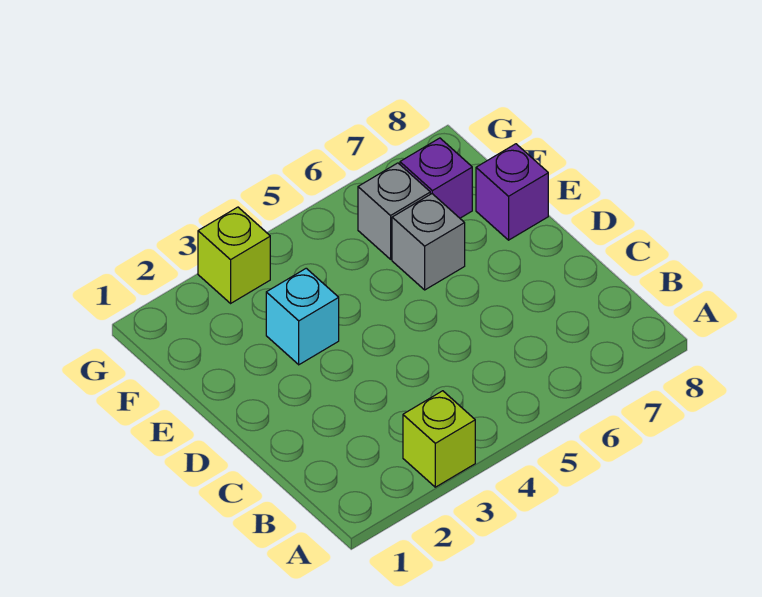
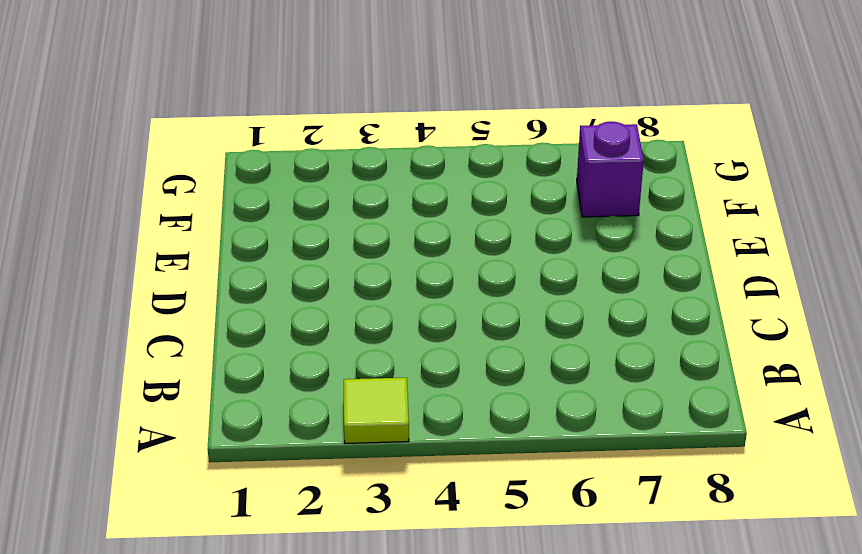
lime 1x1 tile [344,378,409,443] -> lime 1x1 brick [403,391,475,487]
none -> cyan 1x1 brick [266,268,339,365]
none -> grey 1x1 brick [392,194,465,290]

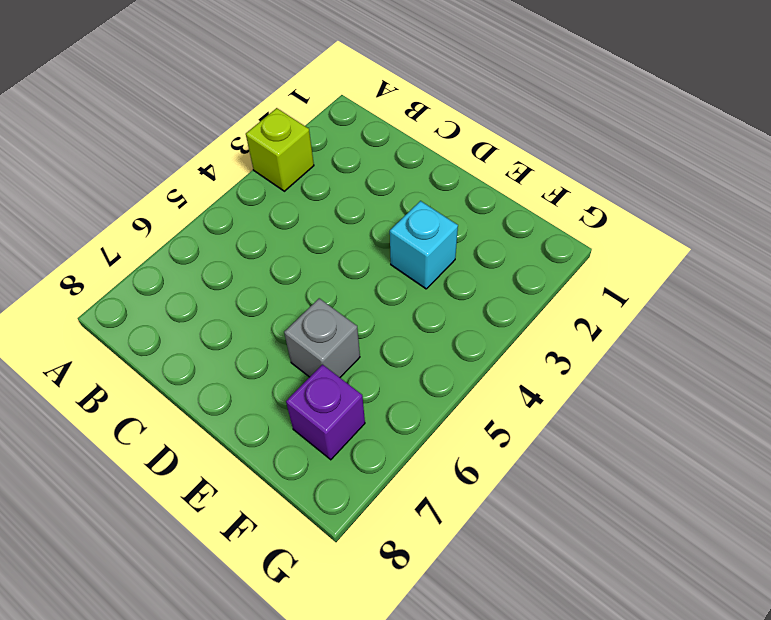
none -> purple 1x1 brick [476,144,548,240]
none -> grey 1x1 brick [358,163,430,259]

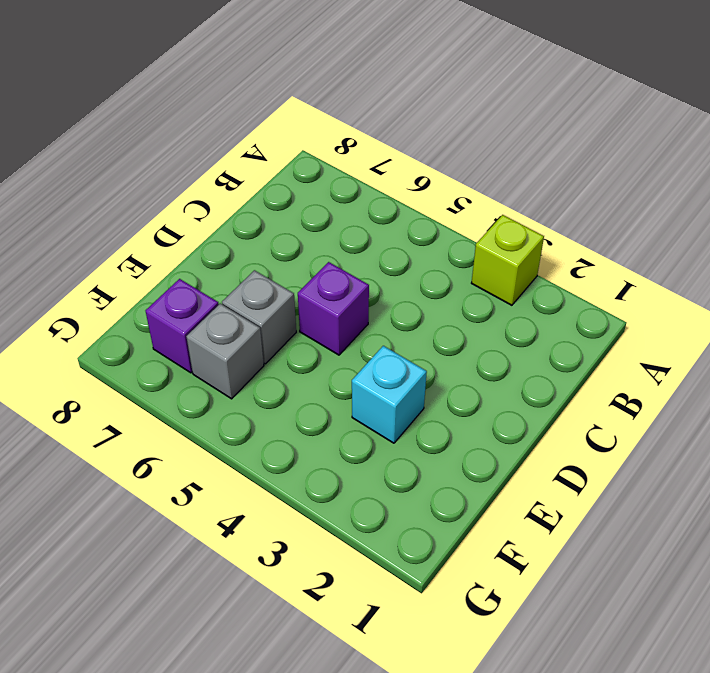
purple 1x1 brick [298,262,369,355] -> purple 1x1 brick moved to [476,144,548,240]
none -> lime 1x1 brick [198,207,270,303]

